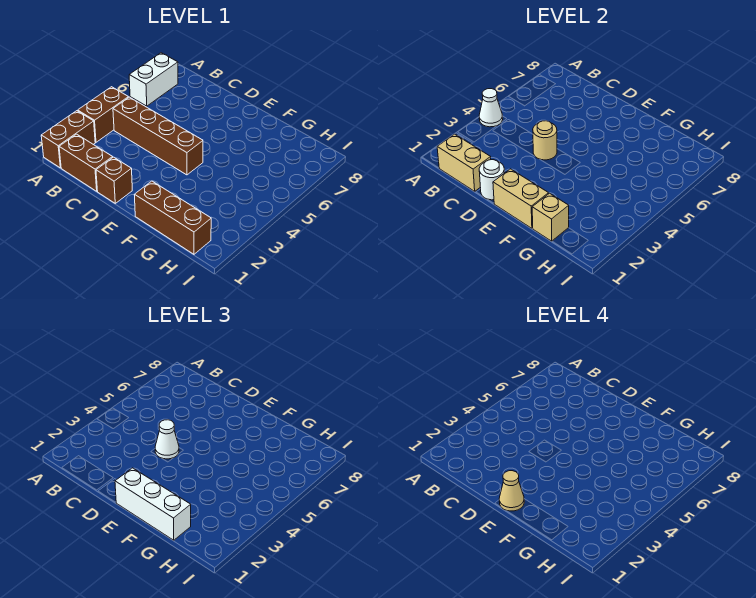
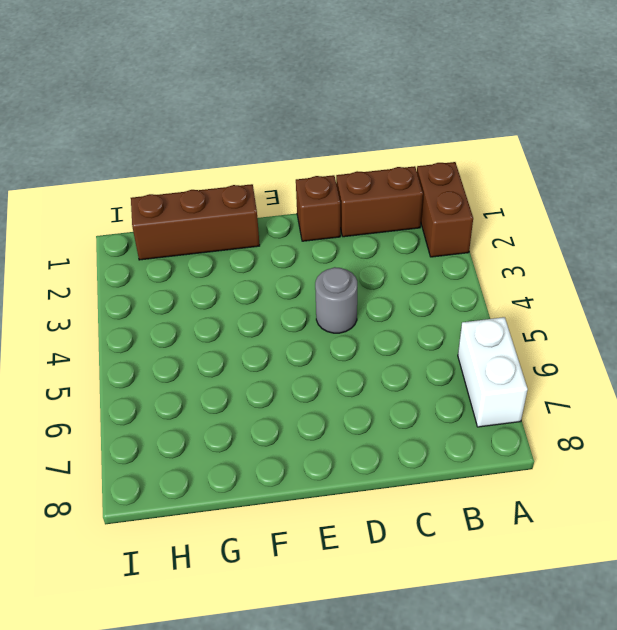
grey 1x1 round brick [315,267,357,333] -> brown 1x4 brick [113,97,203,175]
none -> brown 1x2 brick [78,87,129,142]
none -> white 1x1 cone [479,89,503,127]
none -> tan 1x2 brick [437,134,491,191]

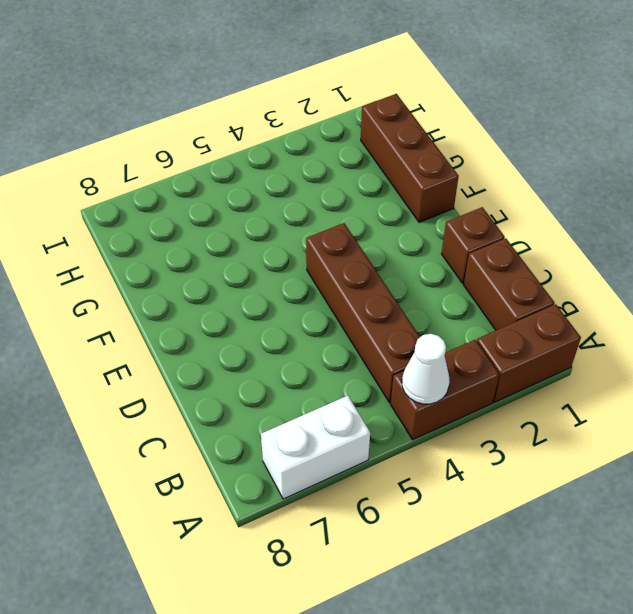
none -> tan 1x2 brick [437,134,491,191]
none -> white 1x1 round brick [479,160,504,200]
none -> tan 1x1 round brick [533,121,557,160]

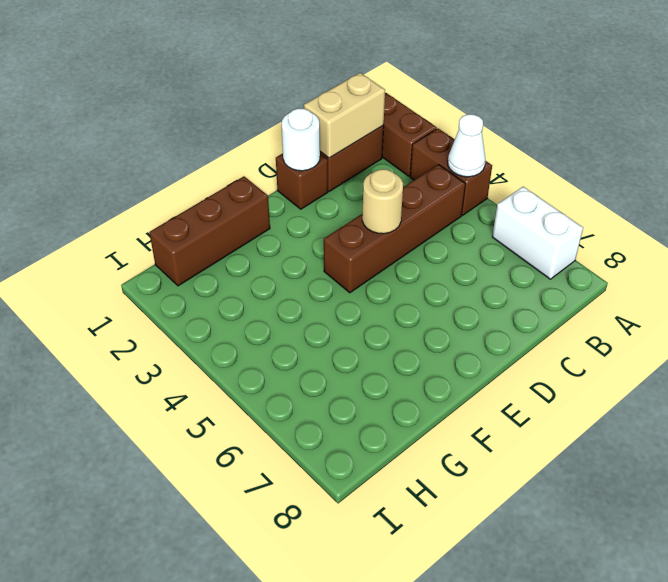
none -> tan 1x2 brick [493,169,549,228]
none -> tan 1x1 brick [532,193,569,241]
none -> white 1x1 cone [155,420,179,459]

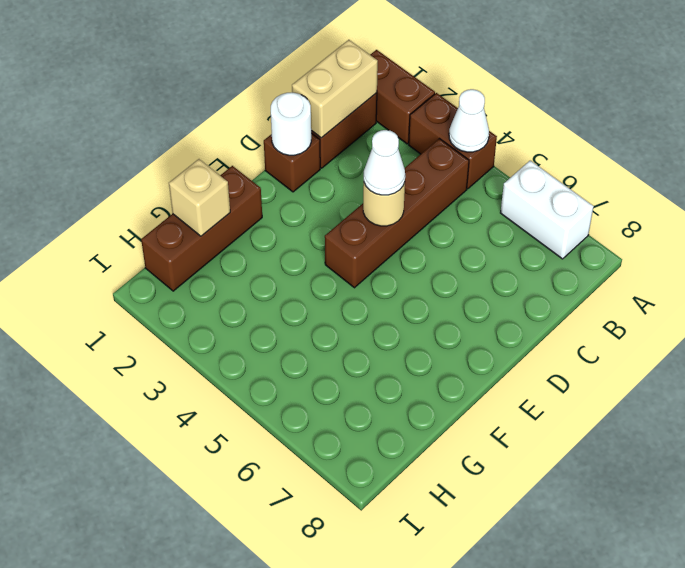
none -> tan 1x2 brick [493,169,549,228]
none -> white 1x3 brick [115,468,191,540]
none -> tan 1x1 cone [499,471,524,511]

